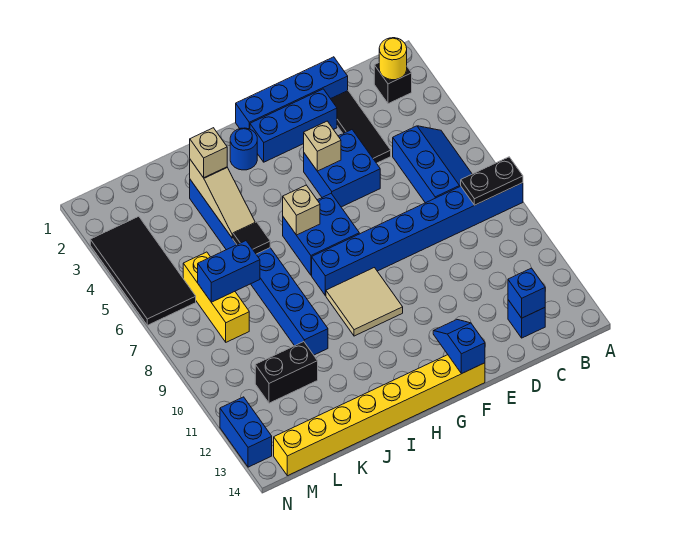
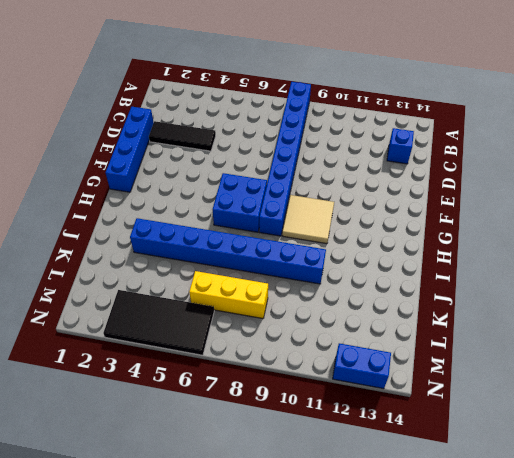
none -> black 1x1 brick [374,63,412,104]
none -> blue 2x3 slope [393,126,472,203]
none -> blue 1x3 brick [250,89,337,162]

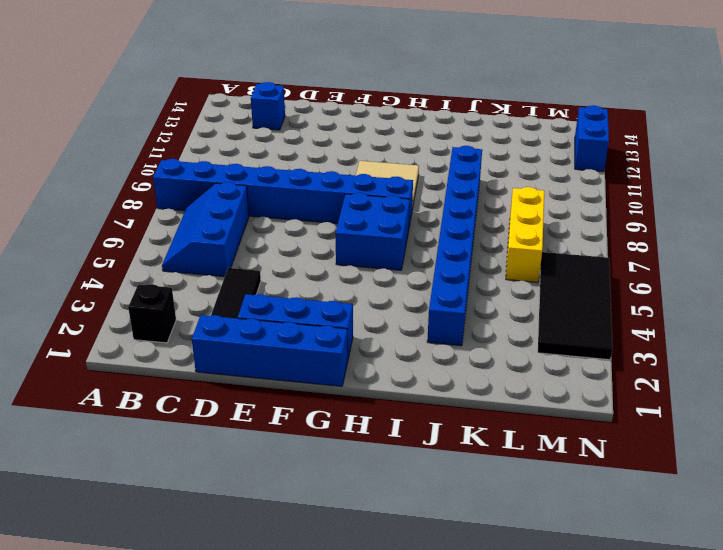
none -> blue 2x2 brick [304,130,380,207]
none -> yellow 1x8 brick [274,355,485,476]
none -> blue 1x1 round brick [230,128,257,170]

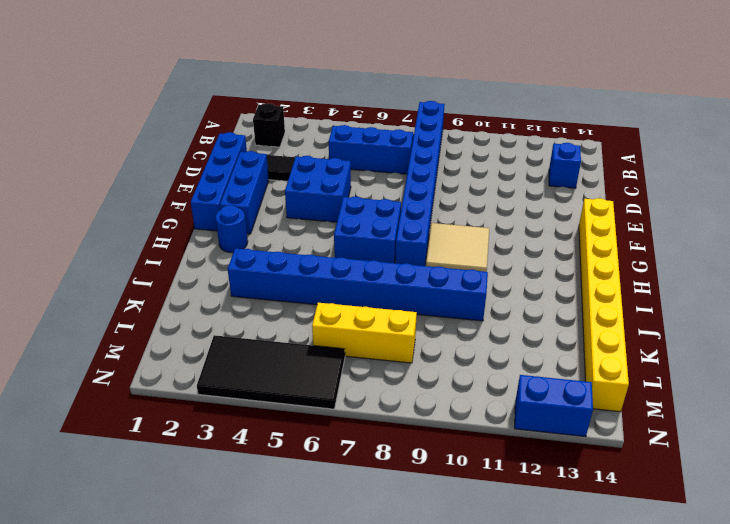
none -> black 1x2 brick [255,342,318,403]
none -> black 1x2 plate [461,157,523,205]
none -> yellow 1x1 round brick [379,38,407,80]

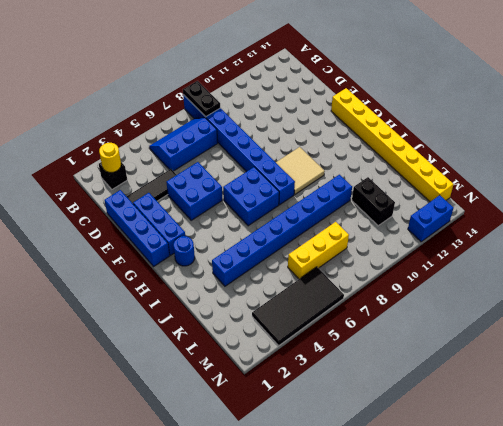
none -> blue 1x1 brick [508,300,545,338]
none -> blue 1x1 brick [508,268,545,318]
none -> tan 1x1 brick [304,121,341,171]

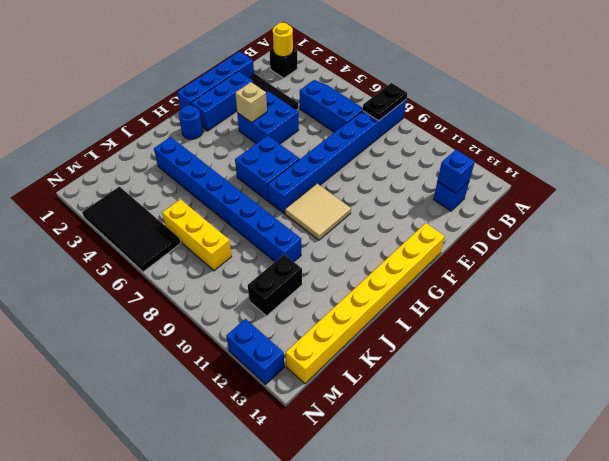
none -> blue 1x2 slope [433,320,485,374]
none -> tan 1x1 brick [283,185,320,235]
none -> tan 1x3 slope [190,160,255,238]

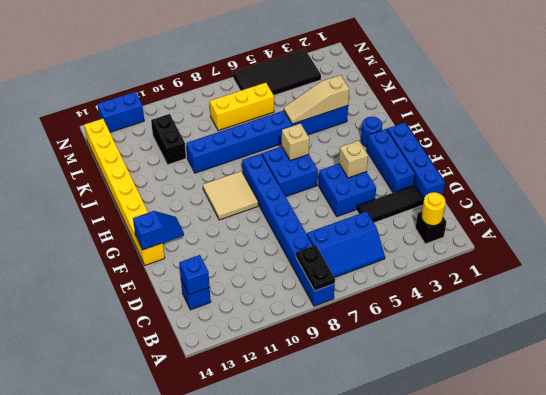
none -> black 1x1 tile [233,222,270,254]
none -> blue 1x2 brick [198,241,260,302]
none -> tan 1x1 brick [190,128,227,178]

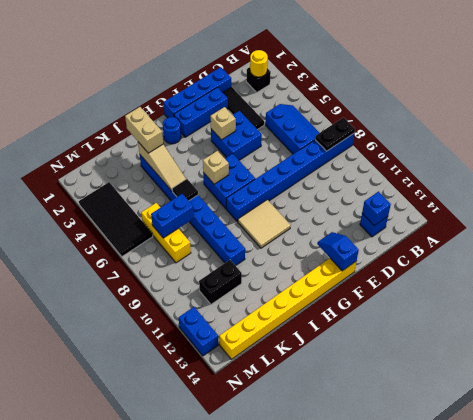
tan 1x2 brick [125,107,163,153] -> tan 1x1 brick [190,128,227,178]

